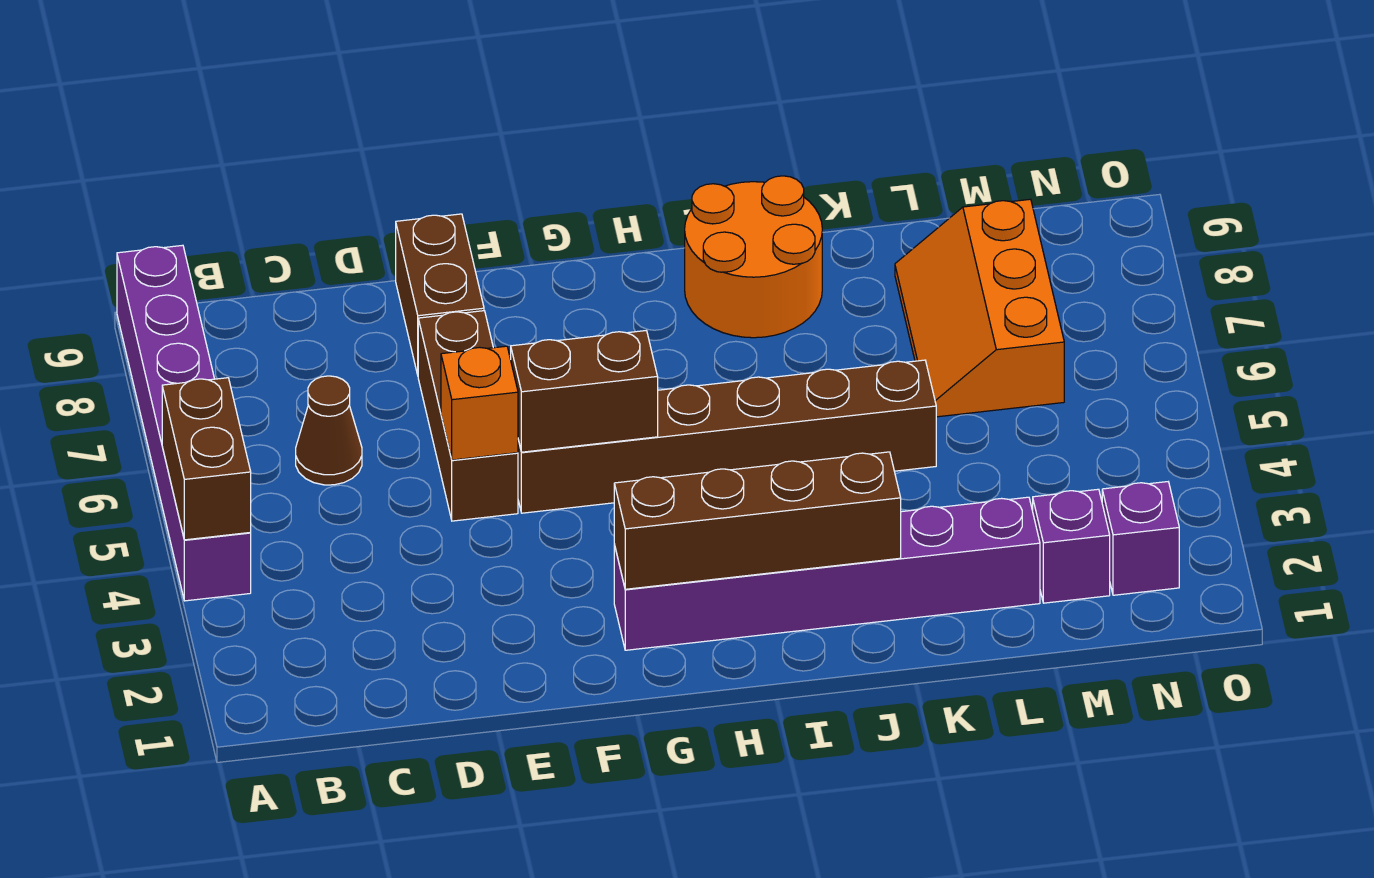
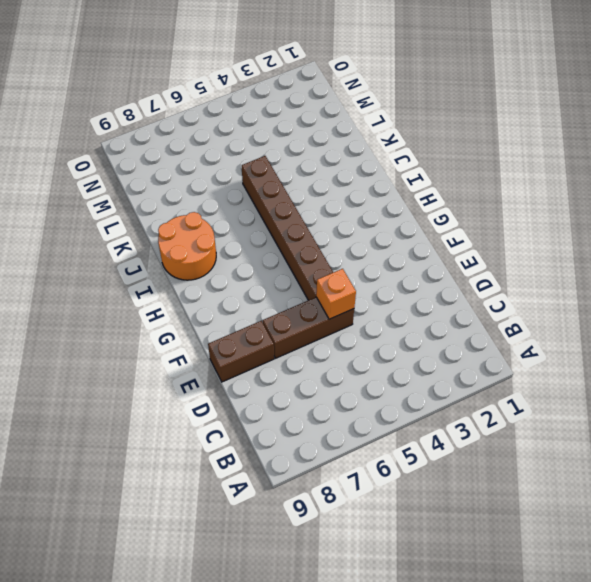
none -> purple 1x6 brick [117,245,251,601]
none -> brown 1x1 cone [296,376,362,485]
none -> purple 1x6 brick [614,497,1040,650]

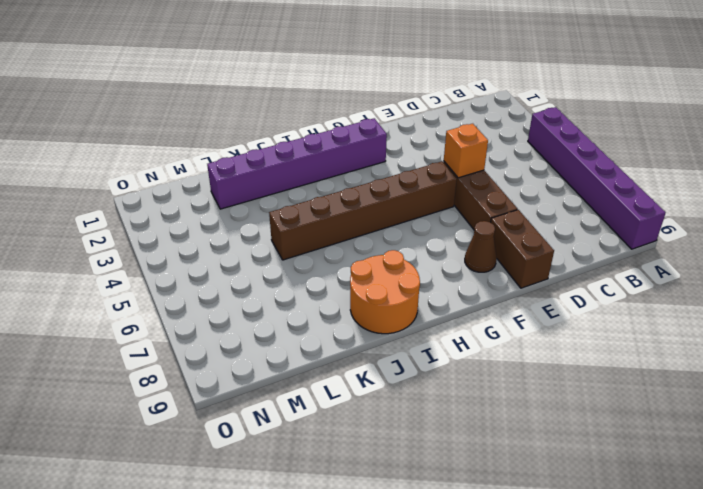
brown 1x1 cone [465,221,497,272] -> brown 1x1 cone moved to [296,376,362,485]
none -> orange 2x3 slope [895,199,1064,417]
none -> purple 1x1 brick [1033,489,1110,603]
none -> purple 1x1 brick [1102,482,1179,595]

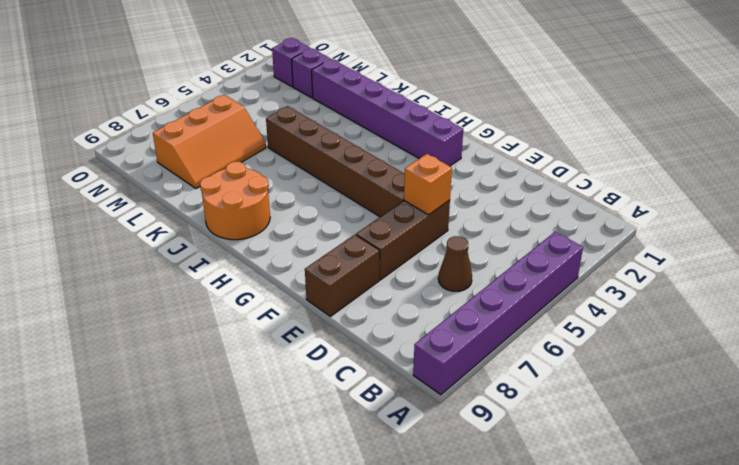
none -> brown 1x2 brick [162,378,251,540]
none -> brown 1x2 brick [511,331,658,452]
none -> brown 1x4 brick [614,452,901,589]

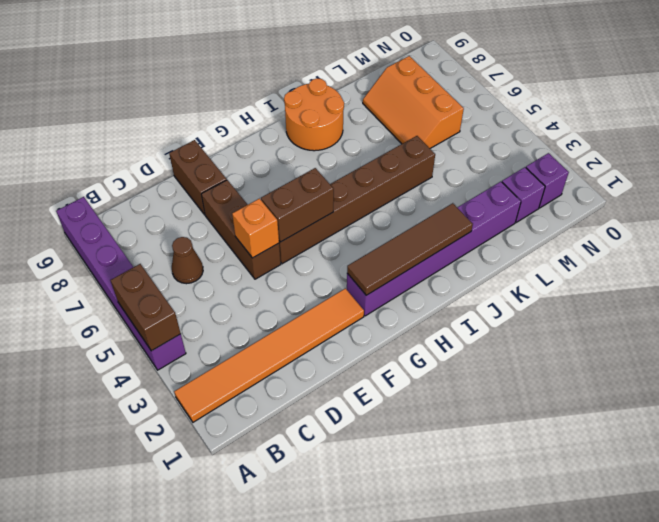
orange 1x6 tile [174,288,364,422] -> none
brown 1x4 tile [347,203,473,295] -> brown 1x4 brick [614,452,901,589]

